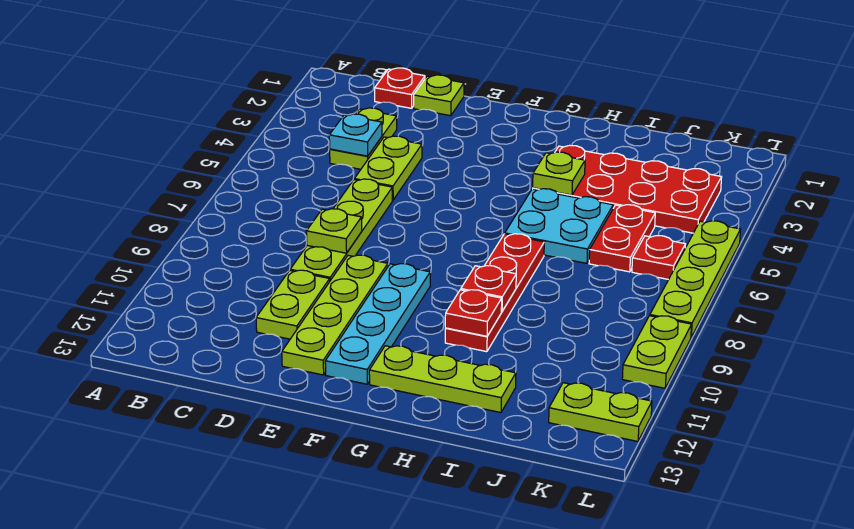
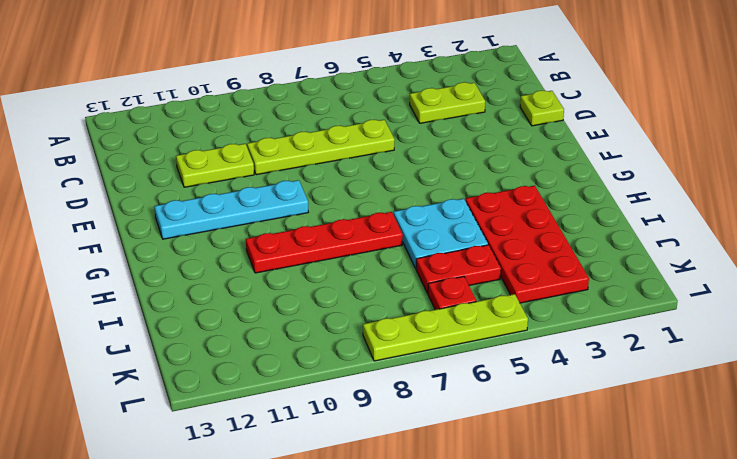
none -> red 1x1 plate [375,68,425,108]
none -> lime 1x2 plate [354,136,422,200]
none -> lime 1x4 plate [282,255,388,375]

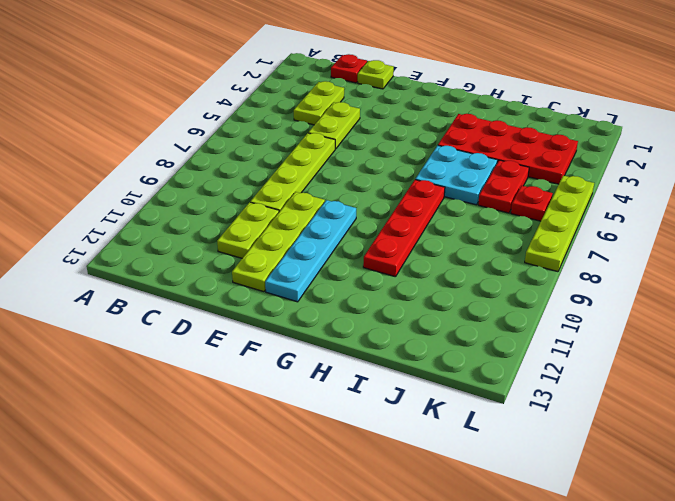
none -> lime 1x3 plate [369,346,516,413]
none -> lime 1x2 plate [549,383,652,441]
none -> lime 1x2 plate [622,316,692,388]

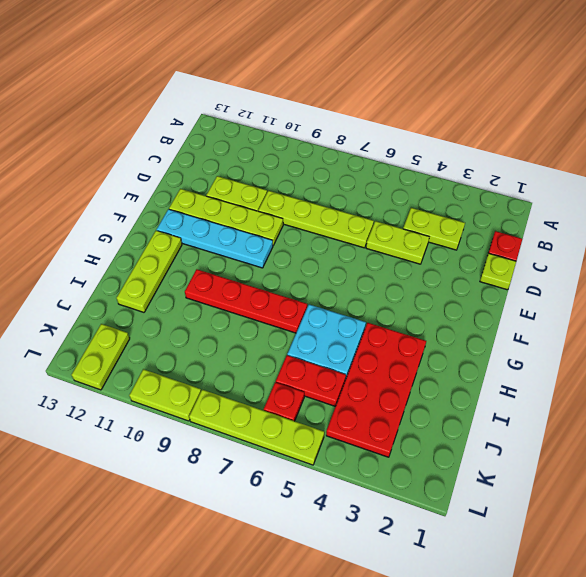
none -> cyan 1x1 plate [329,114,382,156]
none -> lime 1x1 plate [306,209,362,253]
none -> lime 1x1 plate [533,152,585,195]

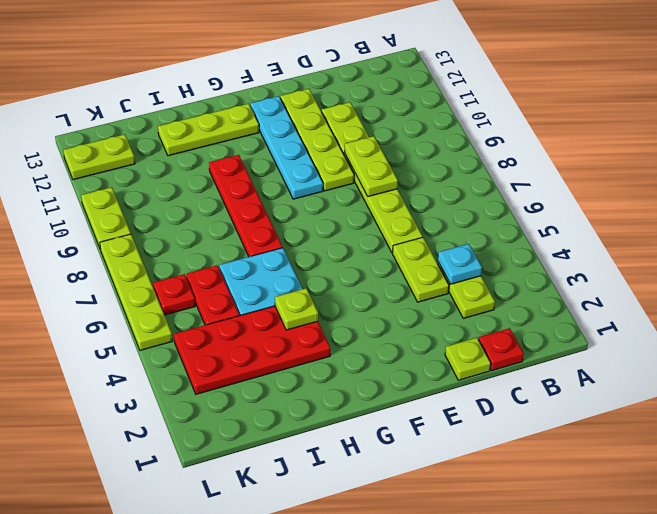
lime 1x2 plate [345,136,398,197] -> lime 1x1 plate [306,209,362,253]
none -> red 1x1 plate [461,266,516,312]
none -> red 1x1 plate [445,290,502,336]

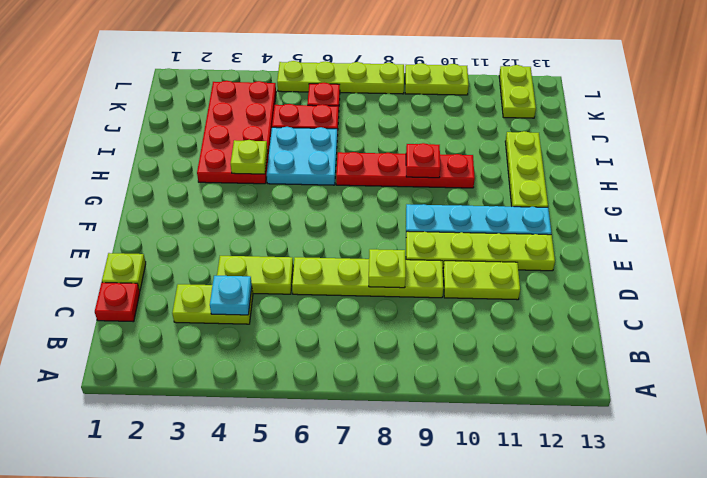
none -> red 1x1 plate [445,290,502,336]

